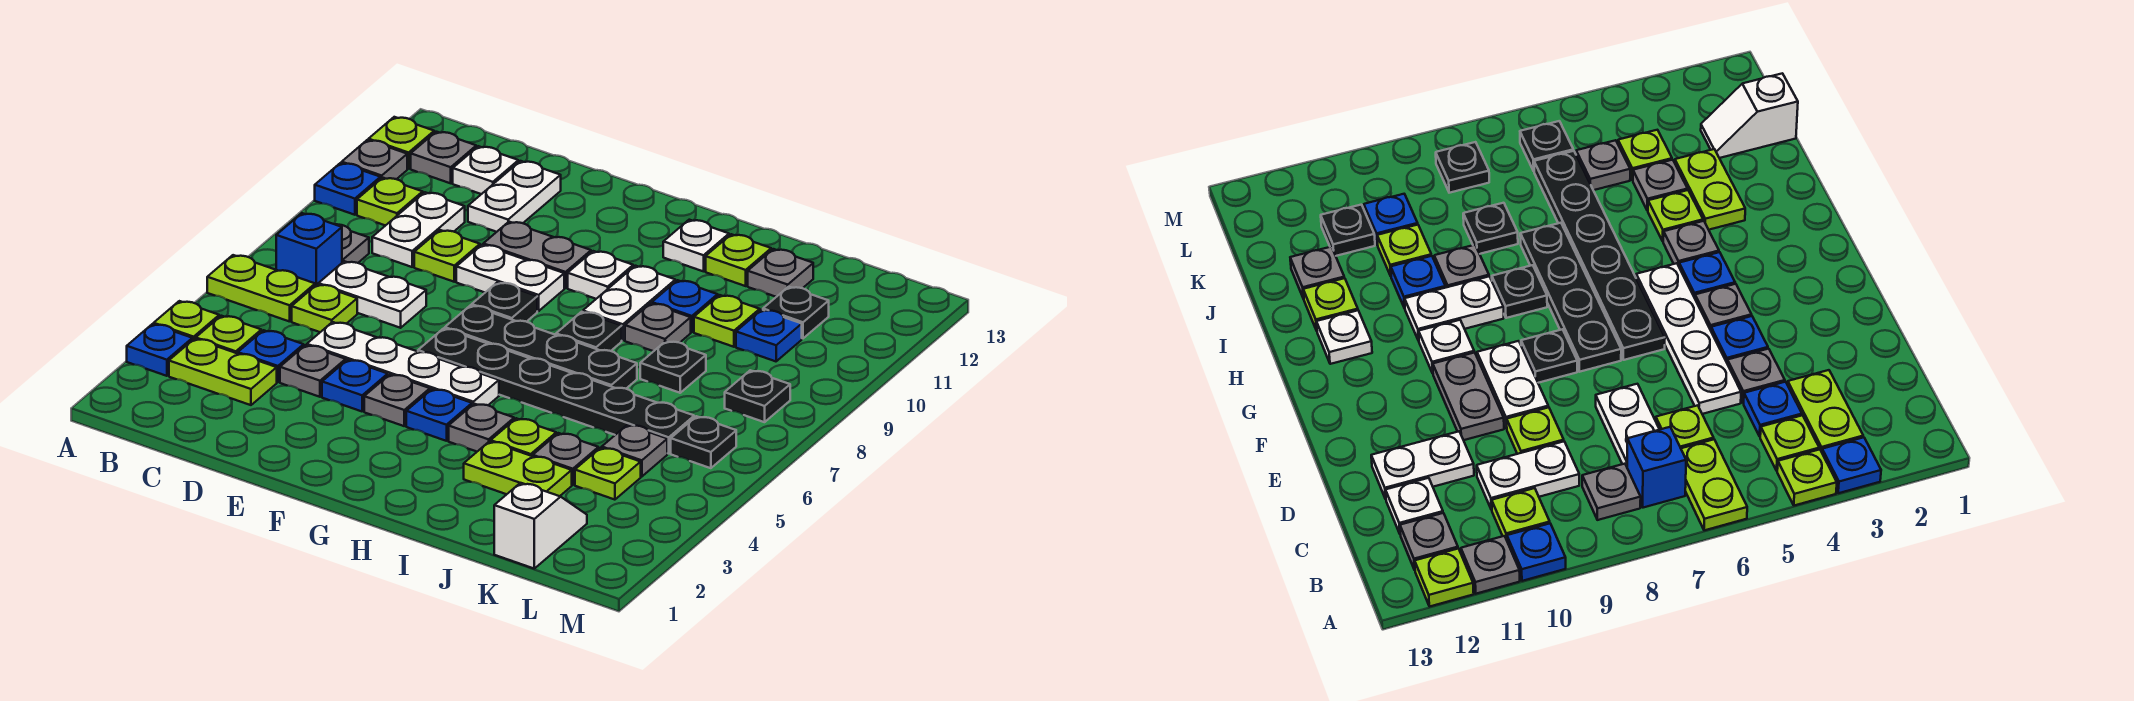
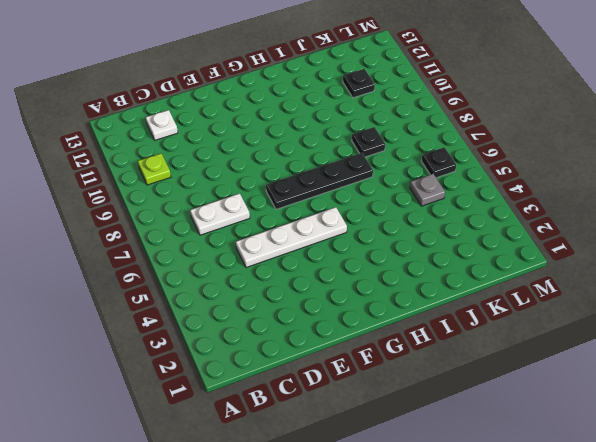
none -> blue 1x1 plate [127,324,192,376]
none -> lime 1x1 plate [154,301,219,340]
none -> lime 1x2 plate [207,255,315,322]
none -> blue 1x1 plate [315,163,380,215]

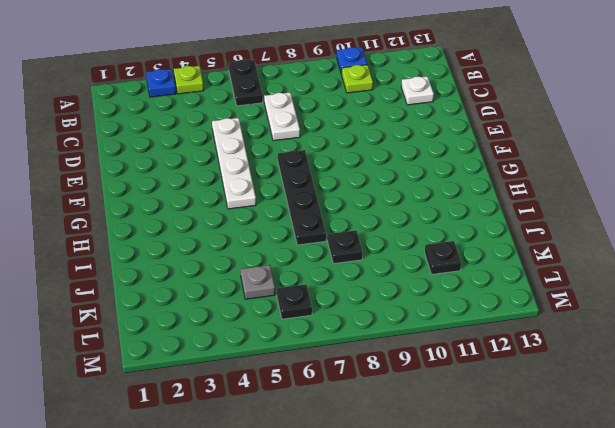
black 1x2 plate [229,60,263,106] -> lime 1x2 plate [207,255,315,322]
none -> grey 1x1 plate [342,140,407,179]
none -> lime 1x1 plate [369,117,434,169]
none -> lime 1x2 plate [169,339,277,405]
none -> lime 1x1 plate [196,316,261,354]

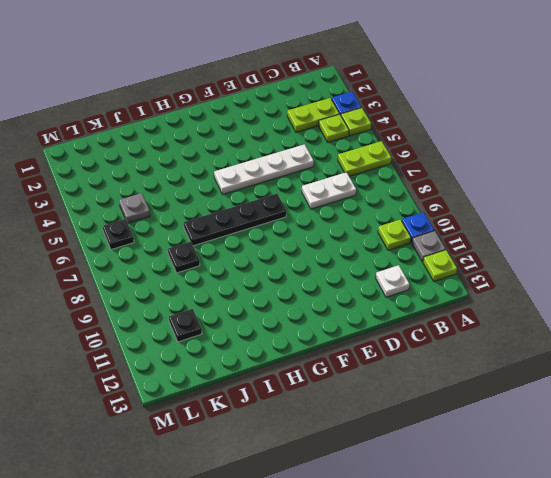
none -> blue 1x1 brick [276,213,342,286]
none -> grey 1x1 plate [335,224,369,263]
none -> grey 1x1 plate [411,132,476,183]
none -> blue 1x1 plate [238,330,304,382]

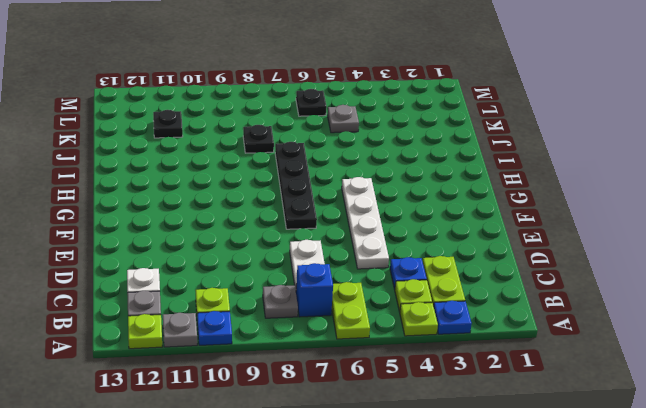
none -> lime 1x1 plate [292,284,357,332]
none -> white 1x2 plate [372,192,465,267]
none -> grey 1x1 plate [280,345,346,397]
none -> lime 1x1 plate [414,230,480,282]

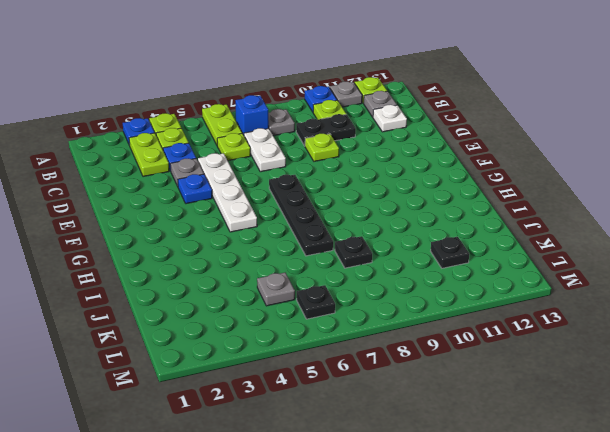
black 1x2 plate [296,114,356,146] -> white 1x2 plate [372,192,465,267]
none -> white 1x2 plate [468,161,561,232]
none -> white 1x2 plate [456,245,564,311]
none -> grey 1x2 plate [483,222,591,288]
none -> grey 1x1 plate [364,374,430,426]

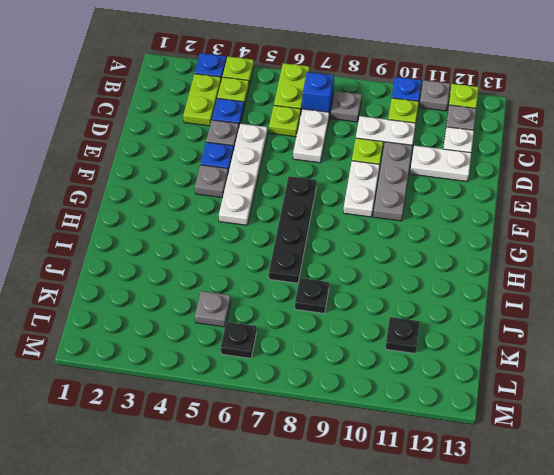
grey 1x3 plate [373,142,413,221] -> grey 1x2 plate [483,222,591,288]
none -> black 1x6 plate [418,328,694,454]
none -> black 1x1 plate [472,282,537,322]
none -> blue 1x1 plate [406,389,472,441]
none -> white 1x1 plate [568,251,633,299]

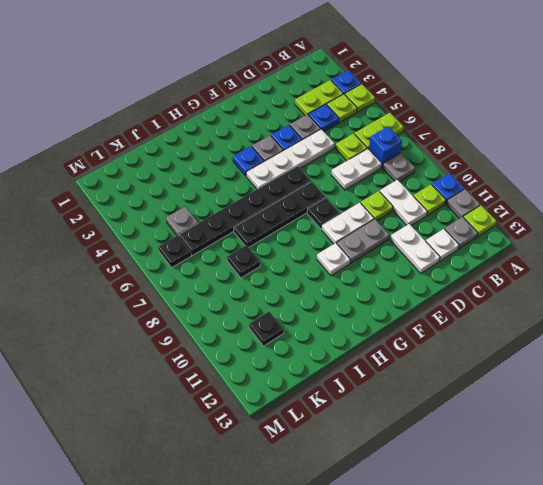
none -> grey 1x1 plate [449,404,514,452]
none -> black 1x1 plate [556,312,622,351]
none -> white 1x2 plate [583,266,675,340]
none -> white 1x1 plate [663,220,729,271]

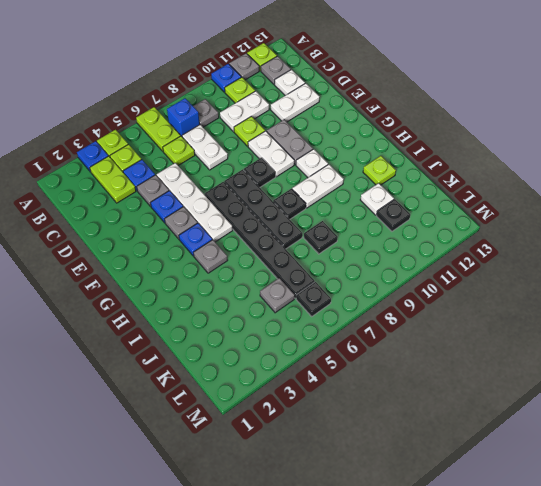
white 1x1 plate [360,183,394,215] -> white 1x1 plate moved to [663,220,729,271]
none -> lime 1x2 plate [464,441,572,496]
none -> lime 1x1 plate [491,418,556,456]
none -> grey 1x1 plate [625,303,691,351]
none -> blue 1x1 plate [652,280,718,332]

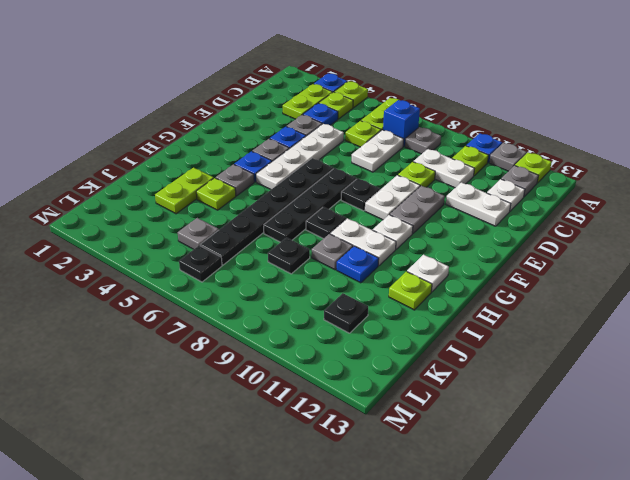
none -> grey 1x1 plate [533,433,598,485]
none -> lime 1x1 plate [694,295,760,347]
none -> grey 1x1 plate [748,249,813,297]
none -> white 1x2 slope [494,483,587,568]

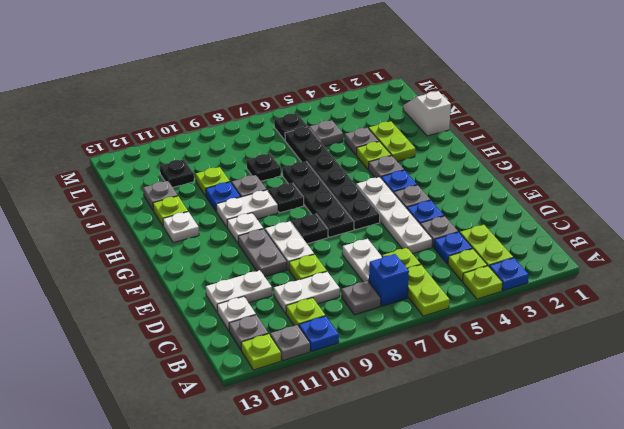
white 1x2 slope [403,91,451,136] -> white 1x2 slope turned to [494,483,587,568]
none -> lime 1x1 plate [575,448,641,500]
none -> blue 1x1 plate [736,310,802,361]
none -> black 1x1 plate [725,370,790,422]

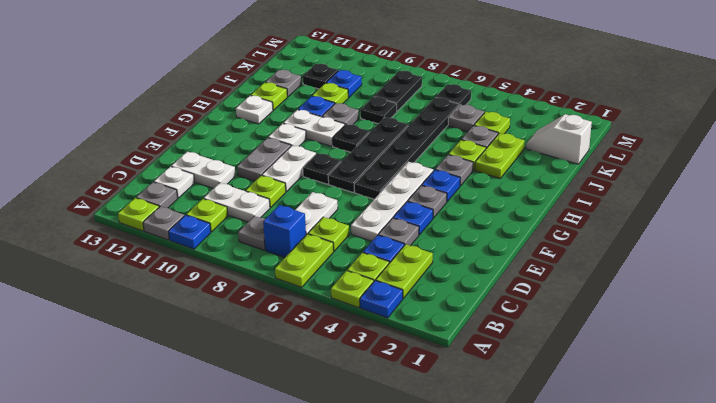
black 1x2 plate [374,71,422,111] -> black 1x1 plate [725,370,790,422]

